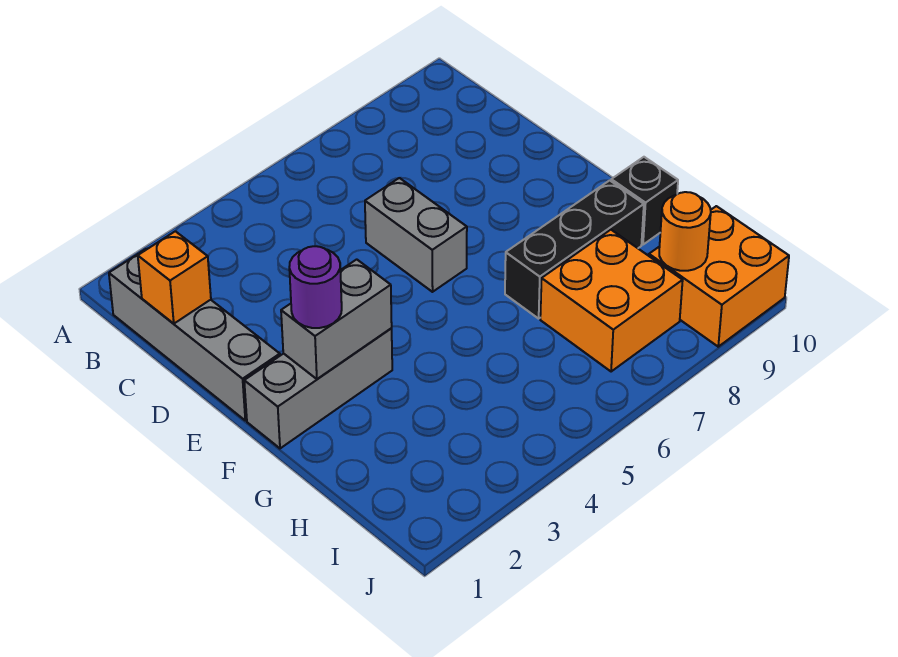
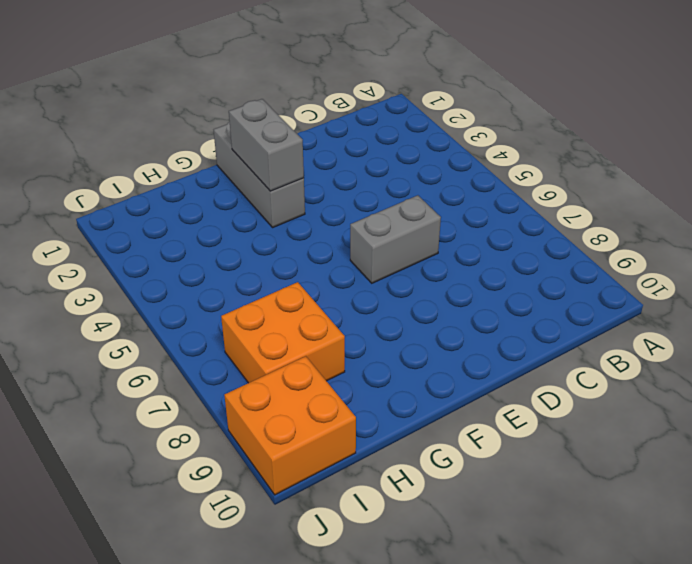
none -> grey 1x4 brick [109,249,280,421]
none -> black 1x3 brick [505,180,644,319]

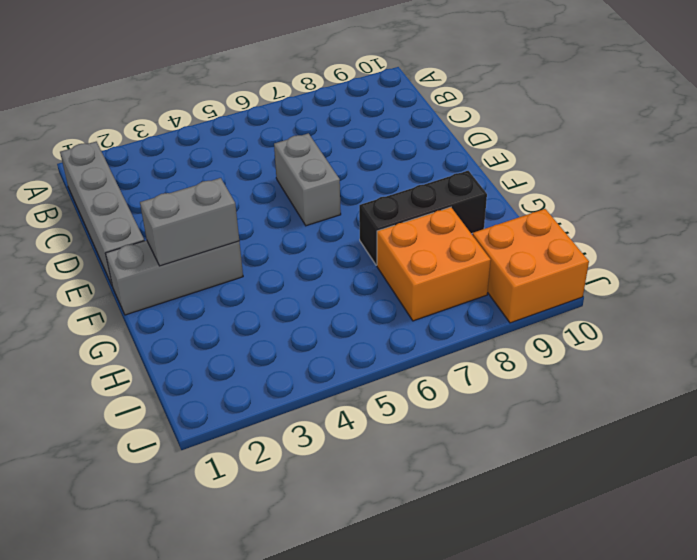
none -> black 1x1 brick [611,157,678,245]
none -> orange 1x1 brick [138,231,211,324]

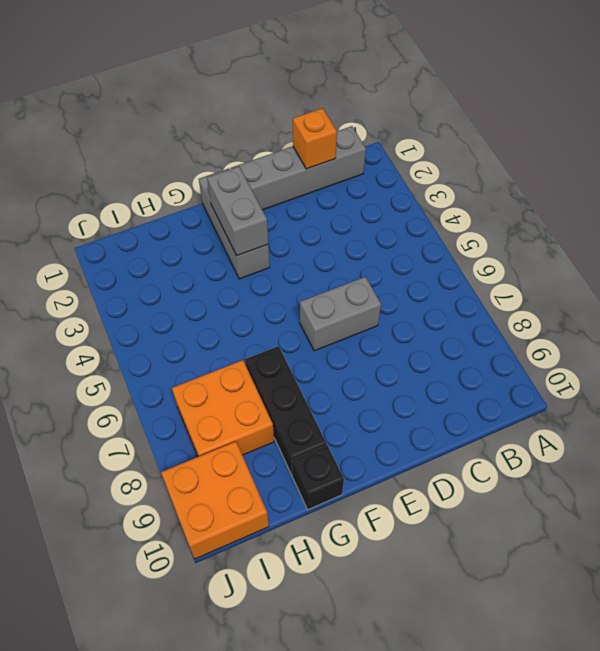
none -> orange 1x1 round brick [659,192,711,271]
none -> purple 1x1 round brick [289,246,342,328]

